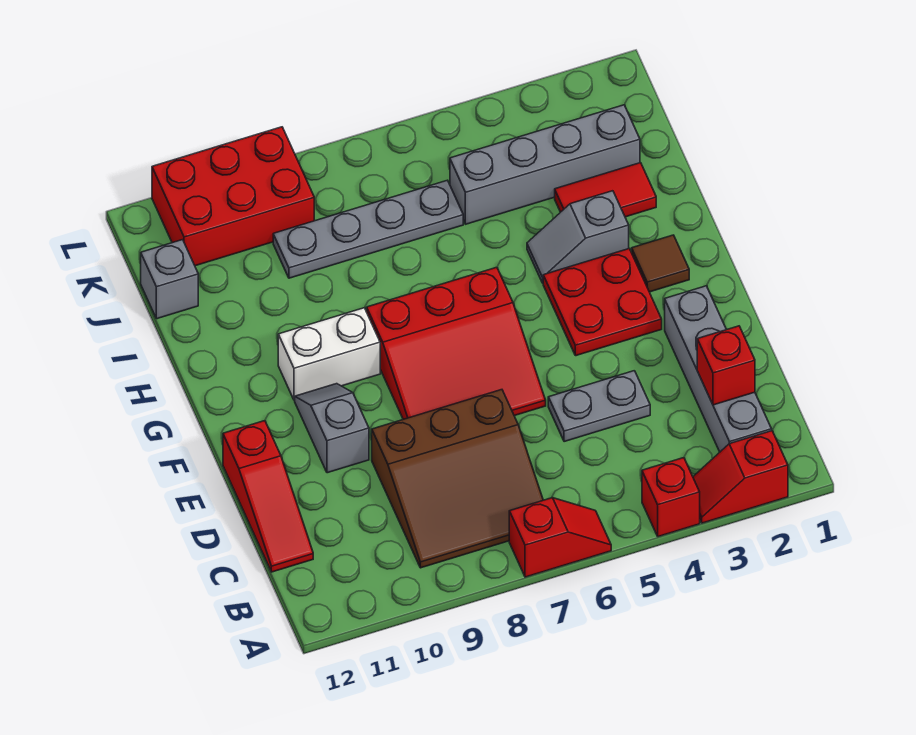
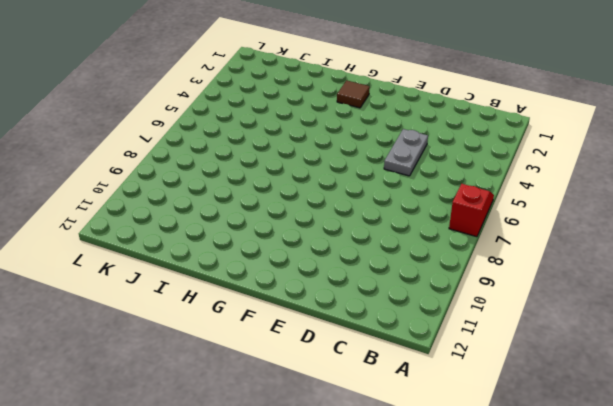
none -> red 1x2 slope [693,431,788,523]
none -> red 1x1 brick [642,458,700,537]
none -> grey 1x4 brick [665,286,772,452]

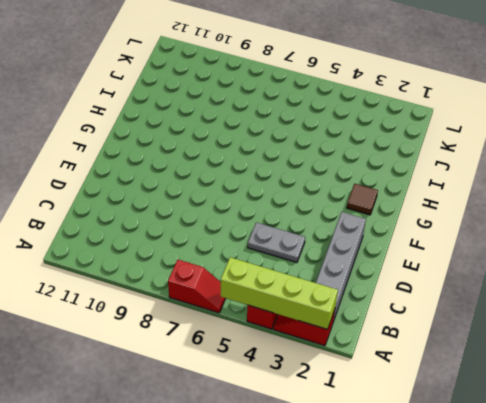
lime 1x4 brick [221,257,338,329] -> none
none -> brown 3x3 slope [372,390,543,568]
none -> red 1x3 slope [223,421,313,572]
none -> red 3x3 slope [367,267,546,419]

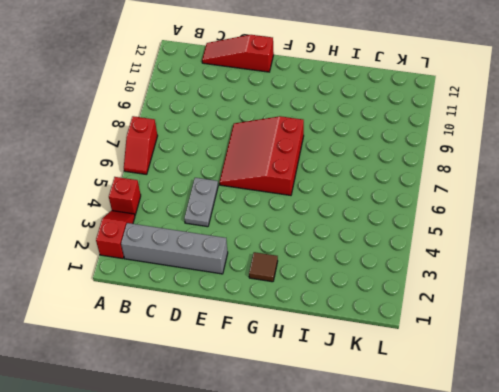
none -> brown 3x3 slope [372,390,543,568]
none -> grey 1x2 slope [295,384,369,473]
none -> red 2x2 plate [543,249,662,356]

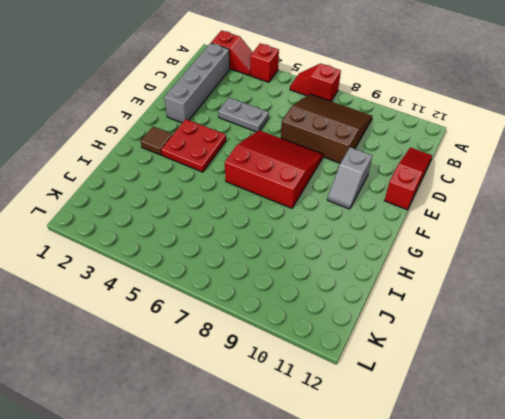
none -> white 1x2 brick [278,308,380,400]
none -> grey 1x2 slope [527,191,629,283]
none -> red 1x2 tile [555,163,656,217]

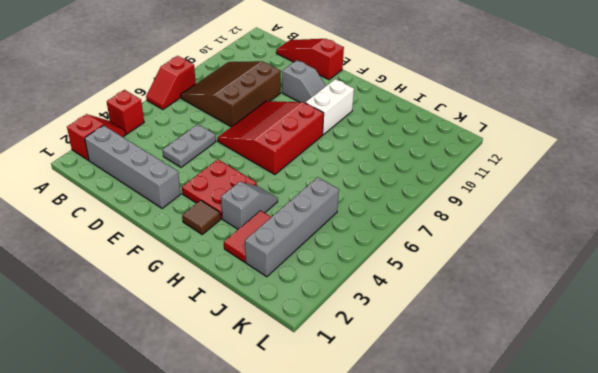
none -> grey 1x4 plate [273,180,463,278]
none -> grey 1x1 brick [141,240,198,319]
none -> red 2x3 brick [152,127,314,266]

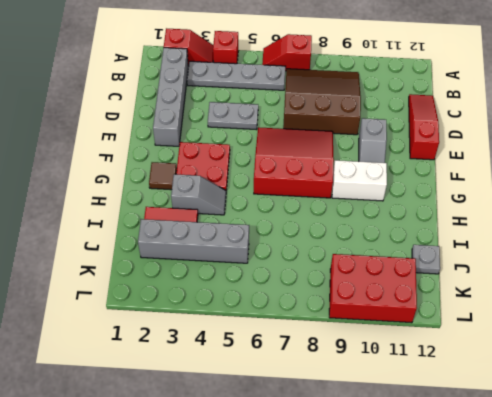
grey 1x4 plate [187,61,285,90] -> grey 1x4 plate moved to [273,180,463,278]
grey 1x1 plate [412,245,440,274] -> grey 1x1 brick [141,240,198,319]
none -> red 1x1 brick [697,326,755,405]

